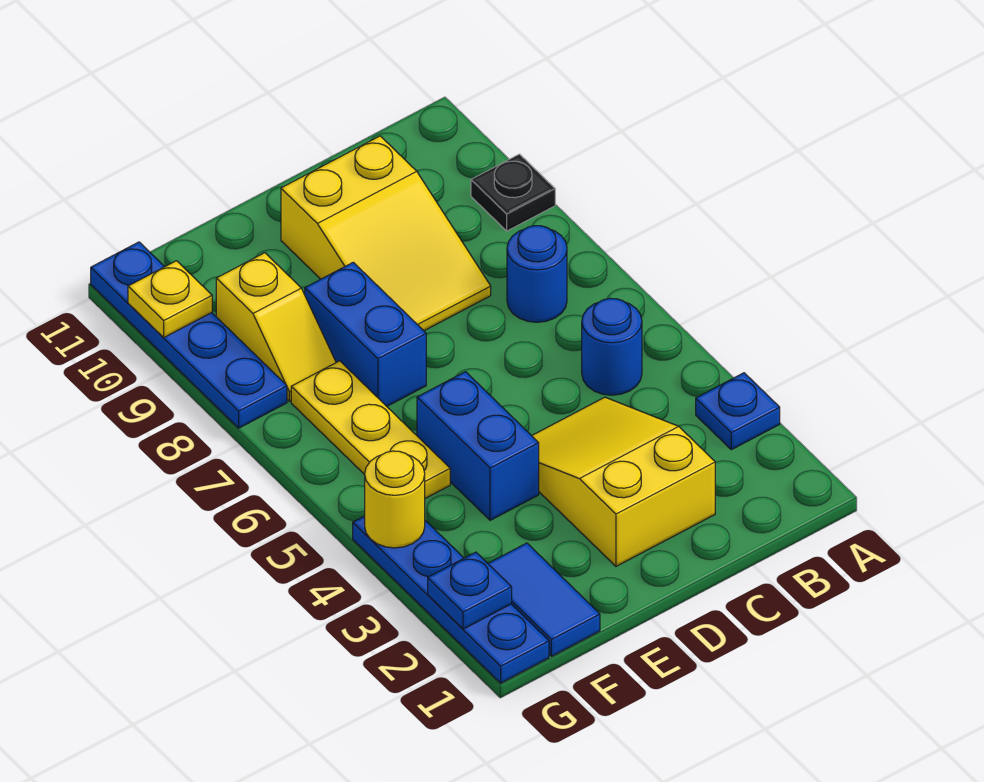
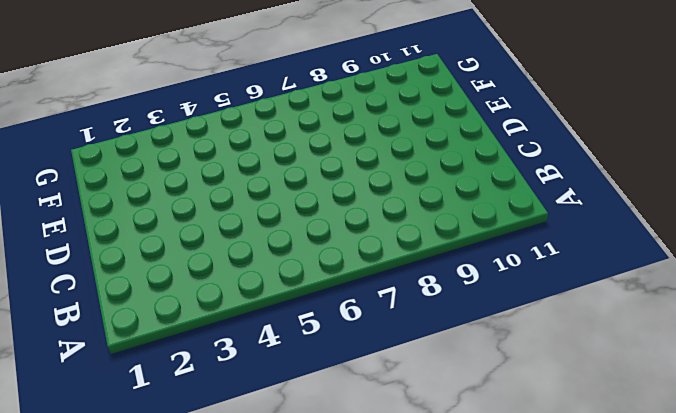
none -> blue 1x1 plate [696,373,780,450]
none -> black 1x1 plate [471,154,555,231]
none -> blue 1x1 round brick [582,298,642,395]

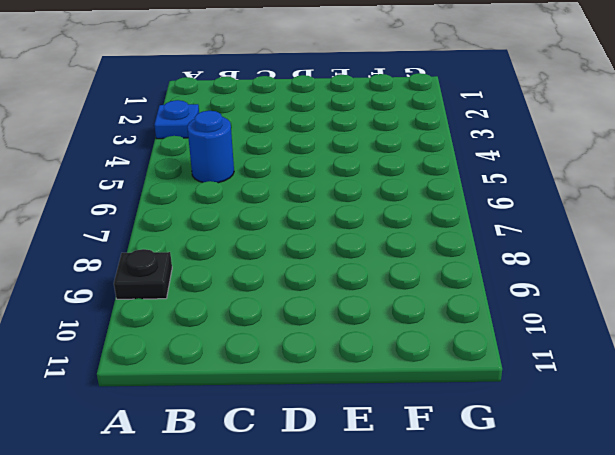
none -> blue 1x1 round brick [507,226,567,322]
none -> yellow 2x3 slope [532,397,715,566]
none -> yellow 2x3 slope [281,136,491,331]

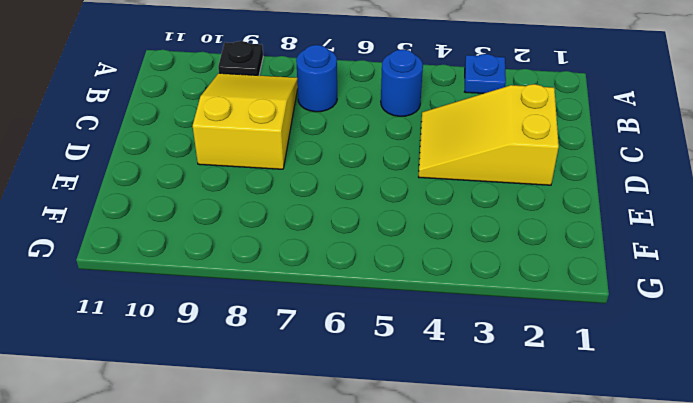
yellow 2x3 slope [193,73,298,169] -> yellow 2x3 slope turned to [281,136,491,331]
none -> blue 1x2 brick [417,372,539,520]
none -> blue 1x2 brick [305,262,426,406]
none -> blue 1x2 tile [488,543,600,656]

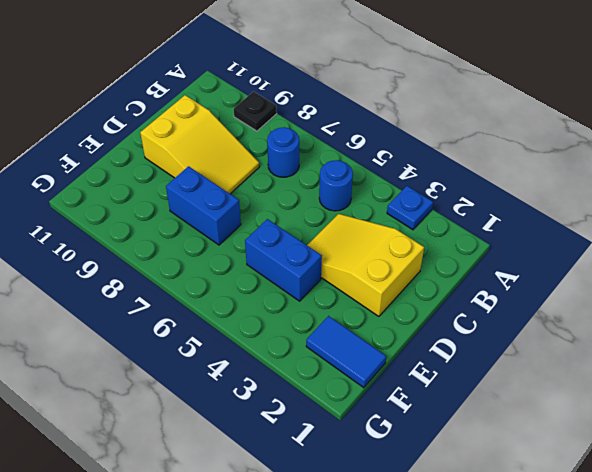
none -> yellow 1x3 plate [291,361,450,498]
none -> yellow 1x2 slope [216,253,336,401]
none -> blue 1x4 plate [353,516,549,683]

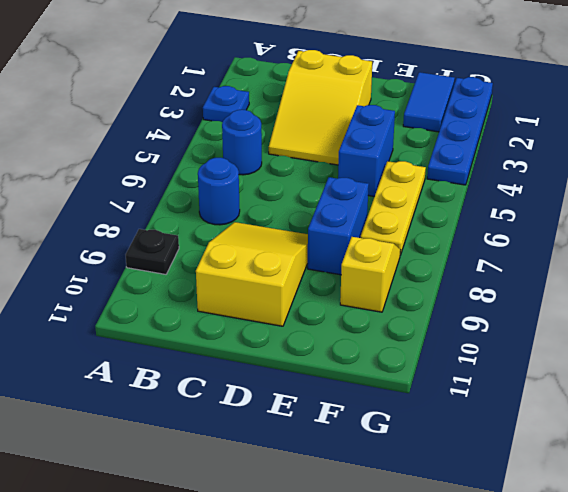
none -> blue 1x4 plate [91,242,287,428]
none -> blue 1x1 plate [428,552,512,629]
none -> yellow 1x1 round brick [365,451,425,548]

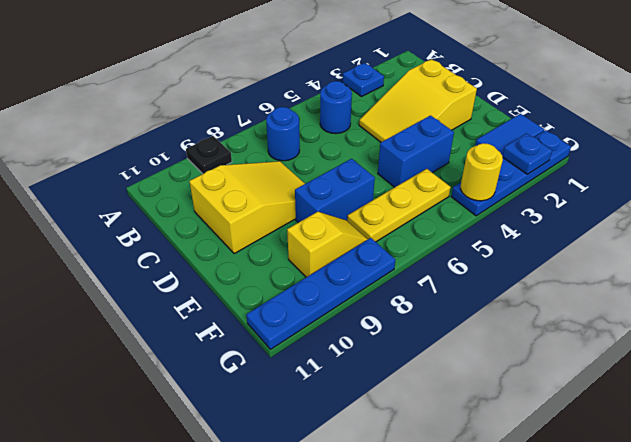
none -> yellow 1x1 plate [128,261,212,337]

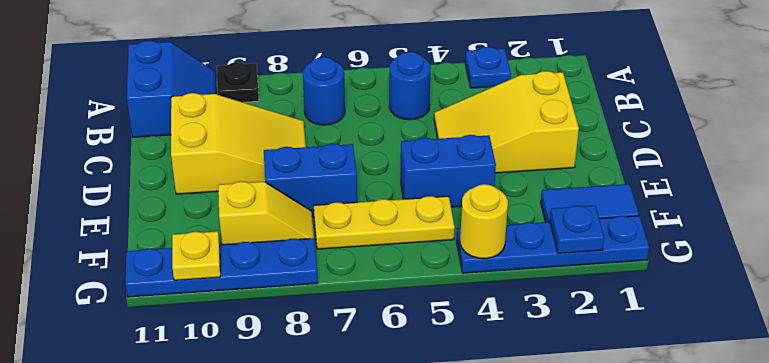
blue 2x2 slope [127,41,216,137] -> none

